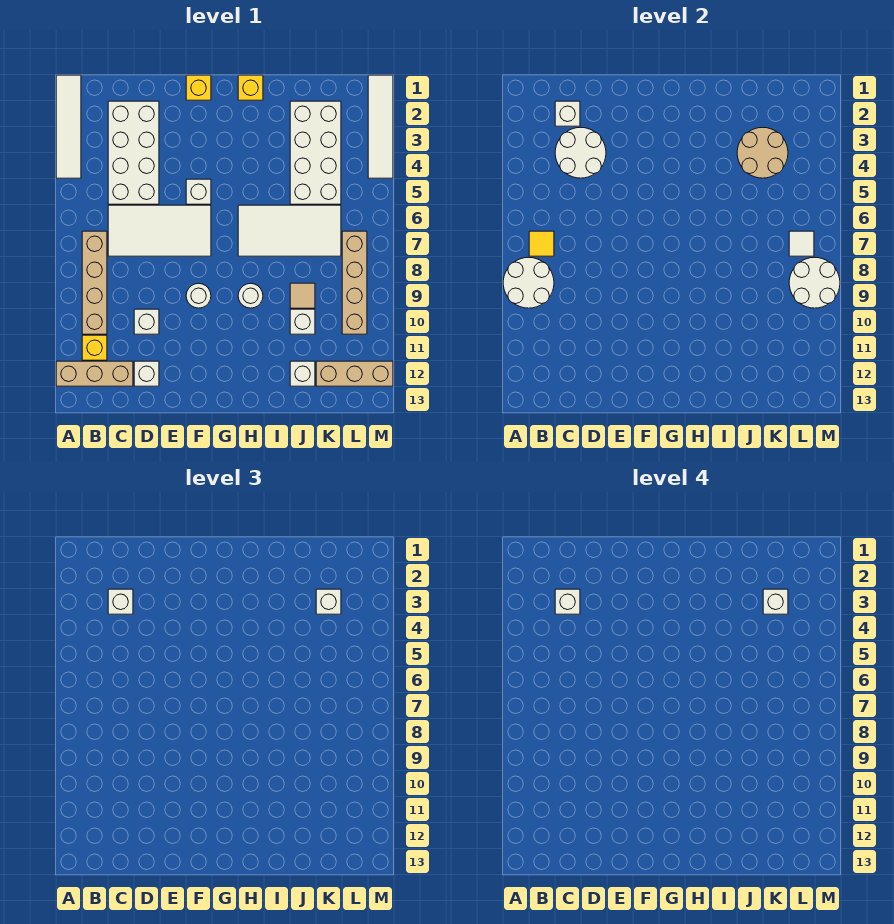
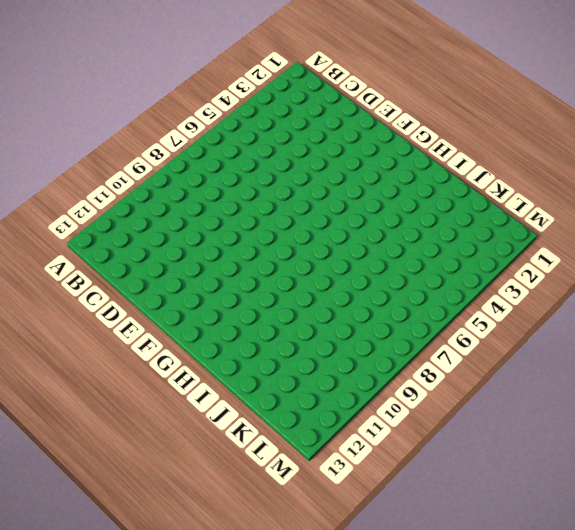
none -> white 1x4 tile [56,75,81,178]
none -> tan 1x3 brick [56,361,133,386]
none -> tan 1x4 brick [82,231,107,334]
none -> yellow 1x1 brick [82,335,107,360]

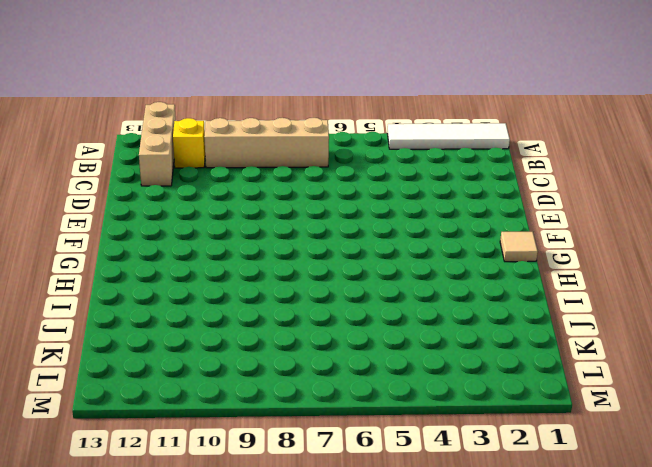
tan 1x1 tile [500,232,538,262] -> tan 1x1 tile moved to [290,283,315,308]
none -> white 2x4 brick [108,101,159,204]
none -> white 2x4 tile [108,205,211,256]
none -> white 1x1 brick [134,309,159,334]
none -> white 1x1 brick [134,361,159,386]

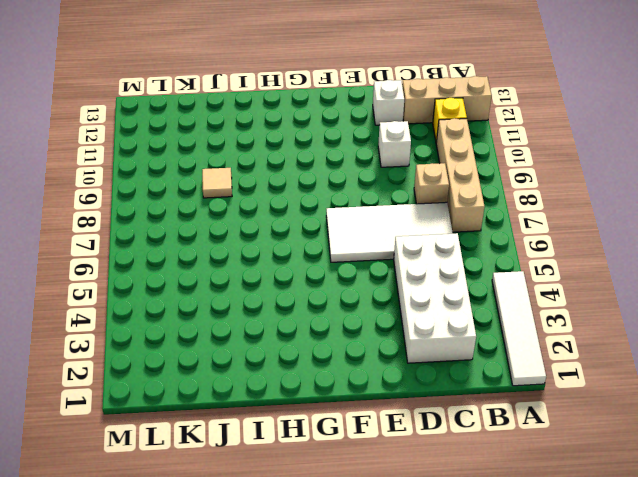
tan 1x1 brick [414,163,449,204] -> none
none -> yellow 1x1 brick [186,75,211,100]
none -> white 1x1 brick [186,179,211,204]
none -> white 1x1 round brick [186,283,211,308]
none -> yellow 1x1 brick [238,75,263,100]

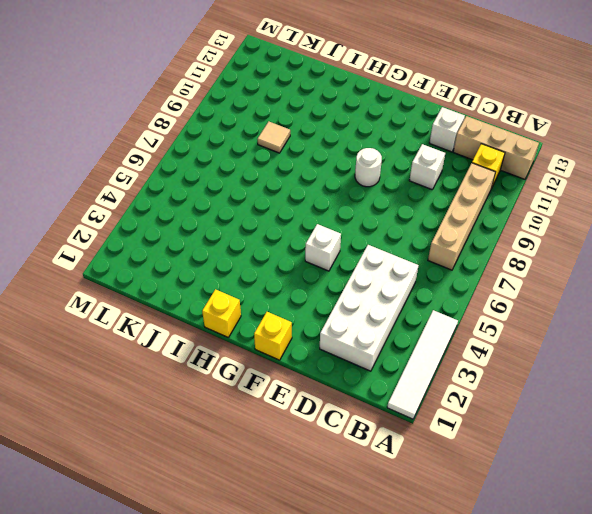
none -> white 2x4 tile [108,205,211,256]
none -> white 2x4 tile [238,205,341,256]
none -> white 1x1 round brick [238,283,263,308]
none -> white 2x4 brick [290,101,341,204]

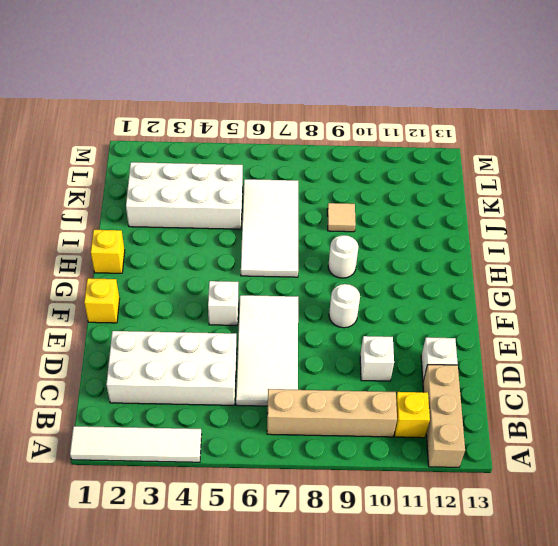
none -> white 1x1 brick [290,309,315,334]
none -> white 1x1 brick [290,361,315,386]
none -> tan 1x3 brick [316,361,393,386]
none -> tan 1x4 brick [342,231,367,334]

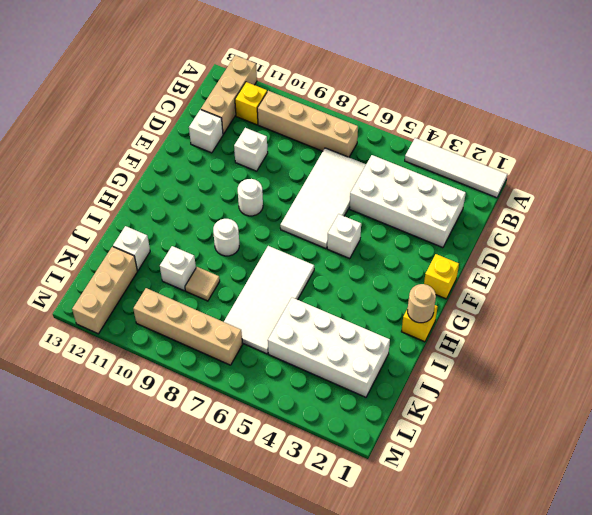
tan 1x1 round brick [408,284,436,323] -> none
none -> white 1x4 tile [368,75,393,178]
none -> white 2x2 round brick [503,257,554,308]
none -> yellow 1x1 tile [529,231,554,256]
none -> white 1x1 brick [555,101,580,126]

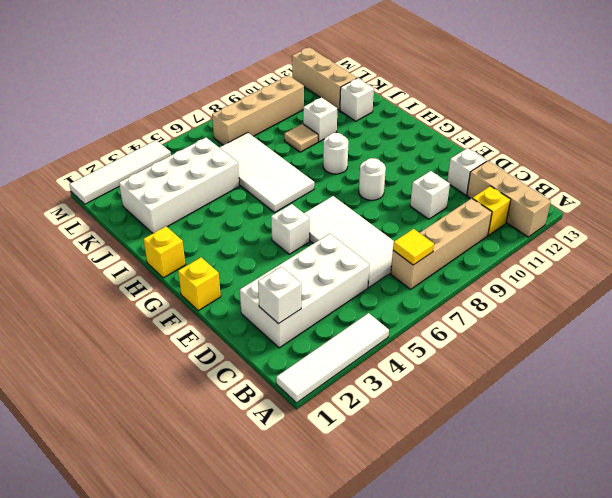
none -> white 2x2 round brick [503,257,554,308]
none -> white 2x2 round brick [555,127,606,178]
none -> tan 2x2 round brick [737,127,788,178]
none -> white 1x1 tile [789,231,814,256]

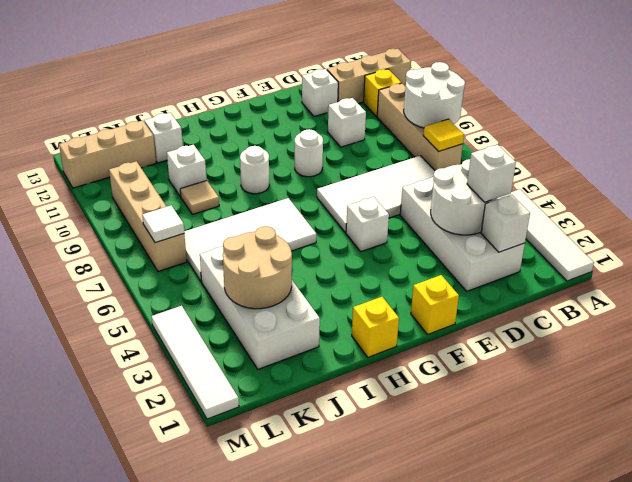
none -> white 2x2 round brick [789,257,840,308]
none -> white 1x1 brick [316,589,341,614]
none -> white 1x1 brick [555,589,580,614]
none -> white 1x1 brick [763,589,788,614]

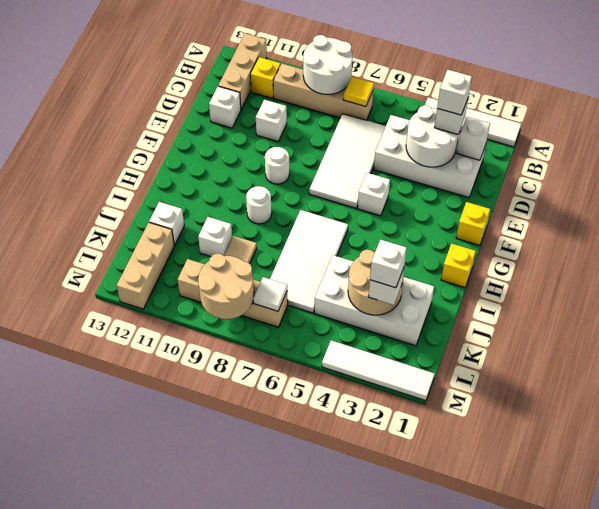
tan 2x2 round brick [198,254,254,319] -> white 2x2 round brick [789,257,840,308]

